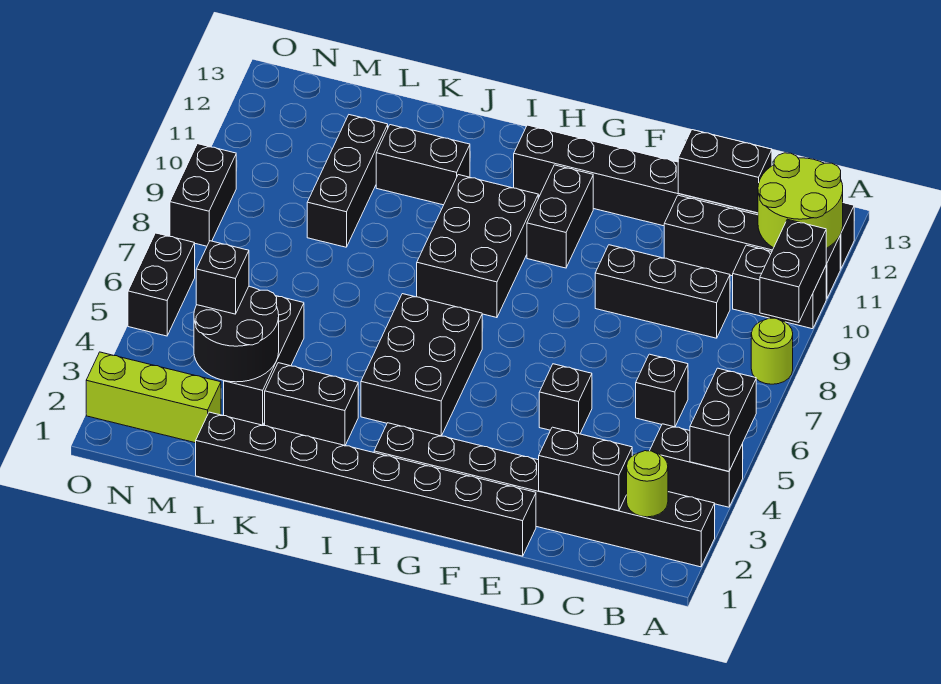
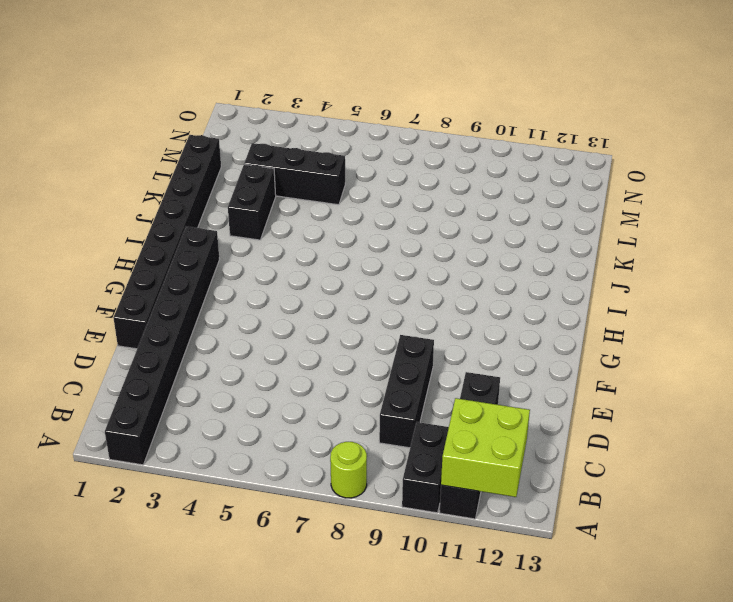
lime 2x2 brick [441,398,530,497] -> lime 2x2 round brick [758,153,843,248]
none -> black 1x2 brick [650,424,743,507]
none -> black 1x8 brick [514,125,854,269]
none -> black 1x1 brick [636,354,688,427]

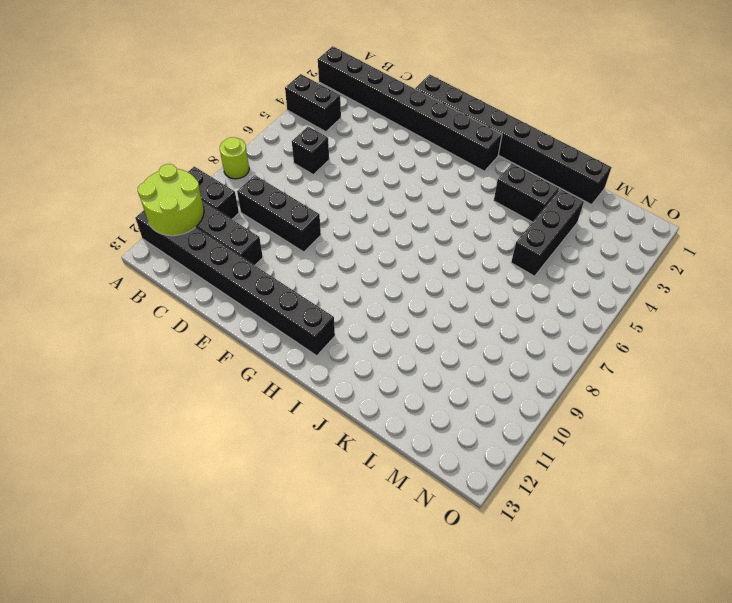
none -> black 1x1 brick [539,364,592,434]
none -> black 1x2 brick [527,165,593,268]
none -> black 2x3 brick [361,294,482,436]

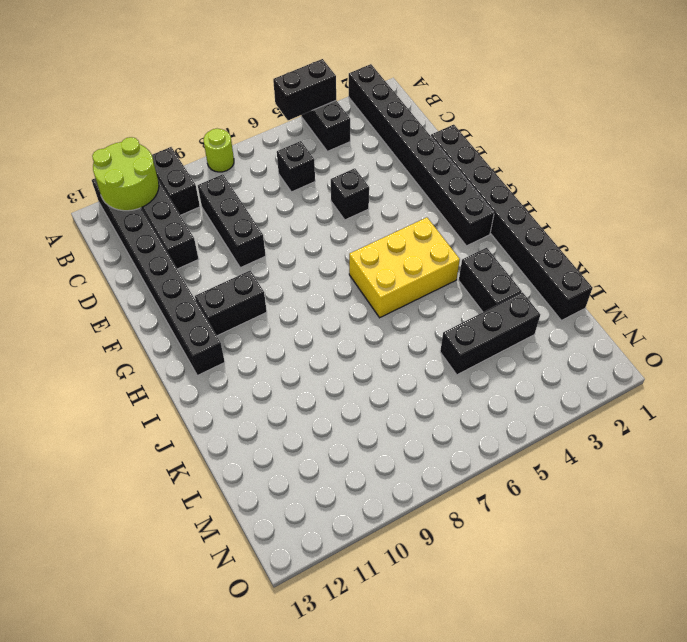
yellow 2x3 brick [349,217,460,318] -> black 2x3 brick [361,294,482,436]
none -> black 2x3 brick [417,175,538,318]
none -> black 1x2 brick [376,125,470,205]
none -> black 1x3 brick [307,115,388,247]

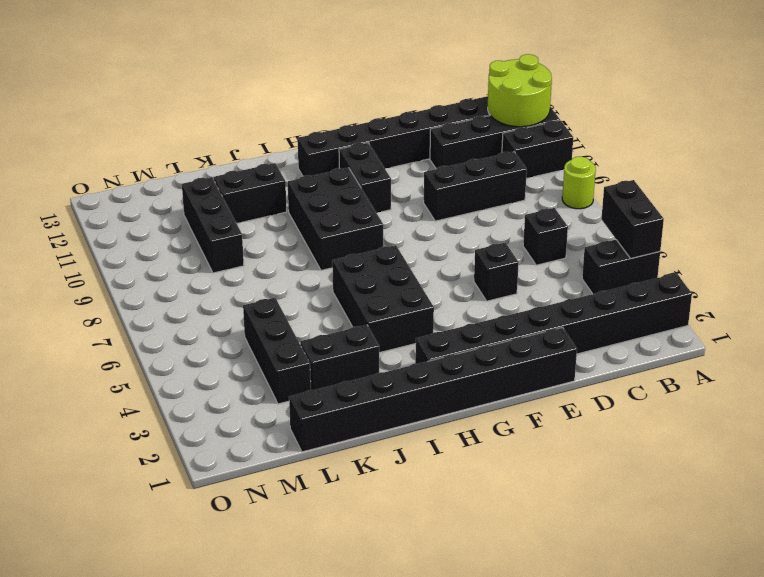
none -> lime 1x3 brick [86,352,221,443]
none -> black 1x2 brick [128,233,195,336]
none -> black 1x2 brick [170,144,236,246]

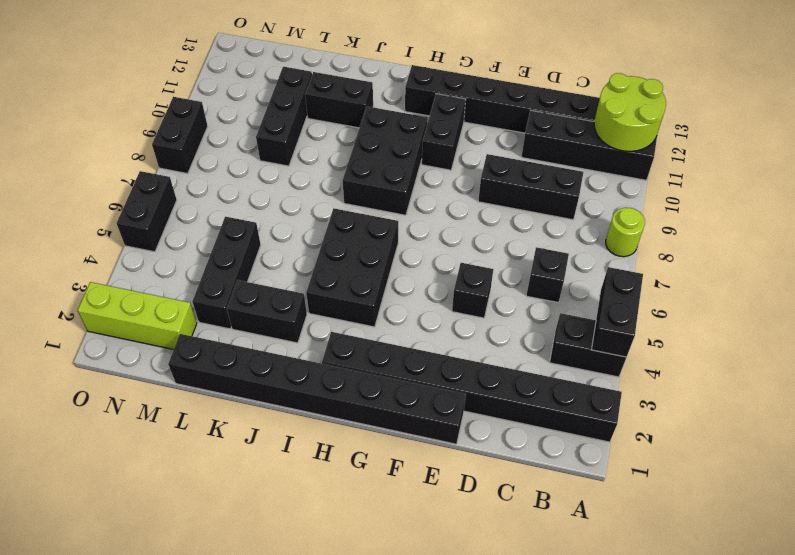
none -> black 1x2 brick [733,245,826,329]
none -> black 1x2 brick [760,219,826,323]
none -> lime 1x1 round brick [627,451,668,517]

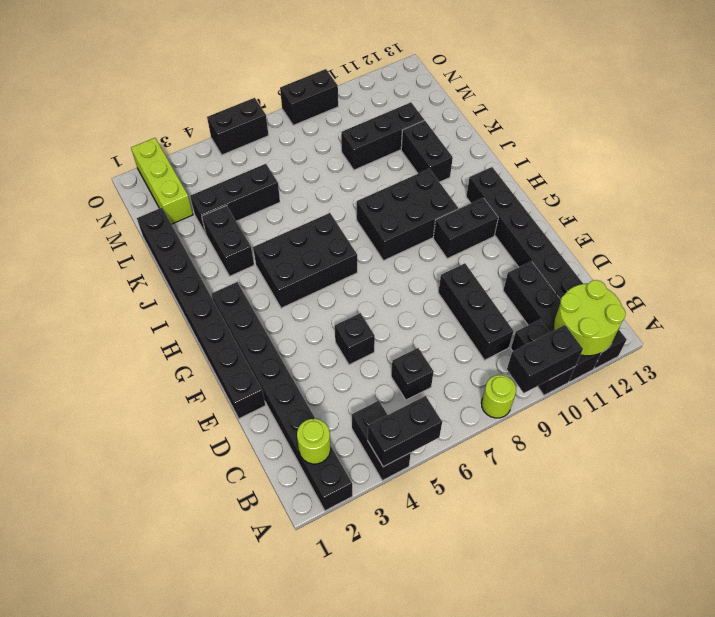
none -> black 1x2 brick [539,427,632,511]
none -> black 1x2 brick [678,130,772,213]
none -> black 2x2 round brick [194,286,279,382]

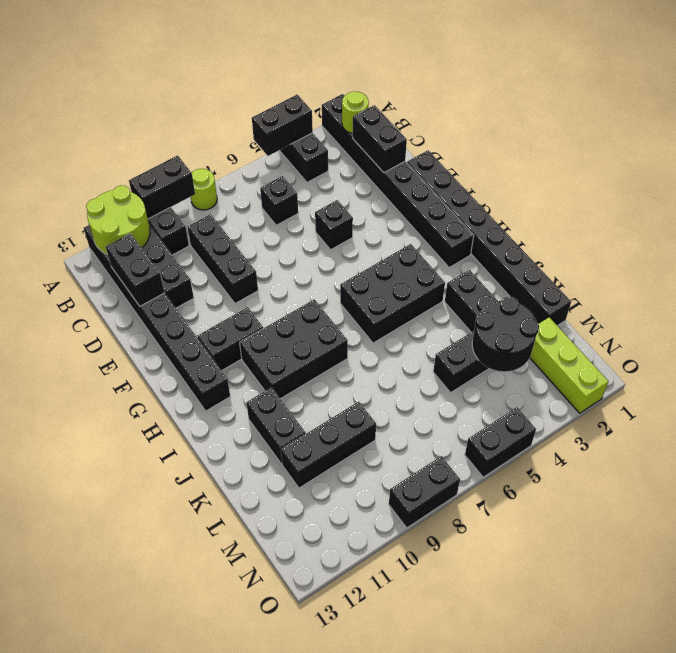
none -> black 1x1 brick [196,241,249,314]

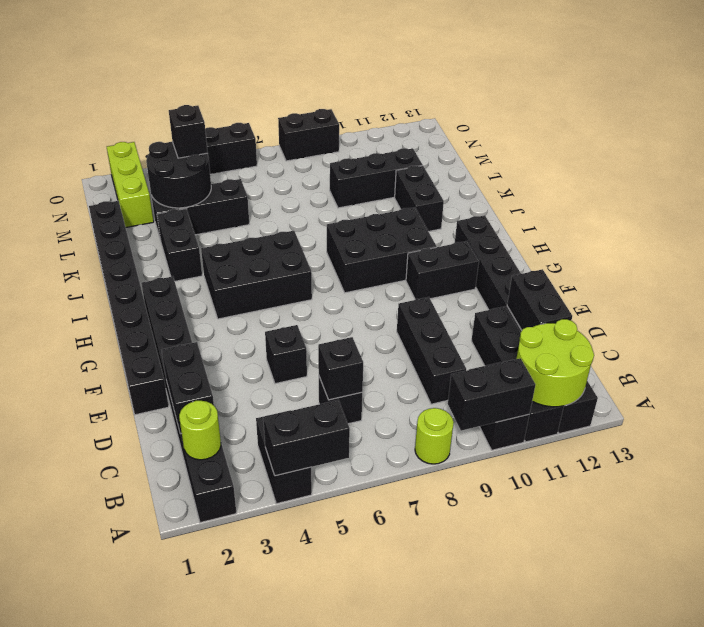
black 1x1 brick [318,337,363,400] -> none

